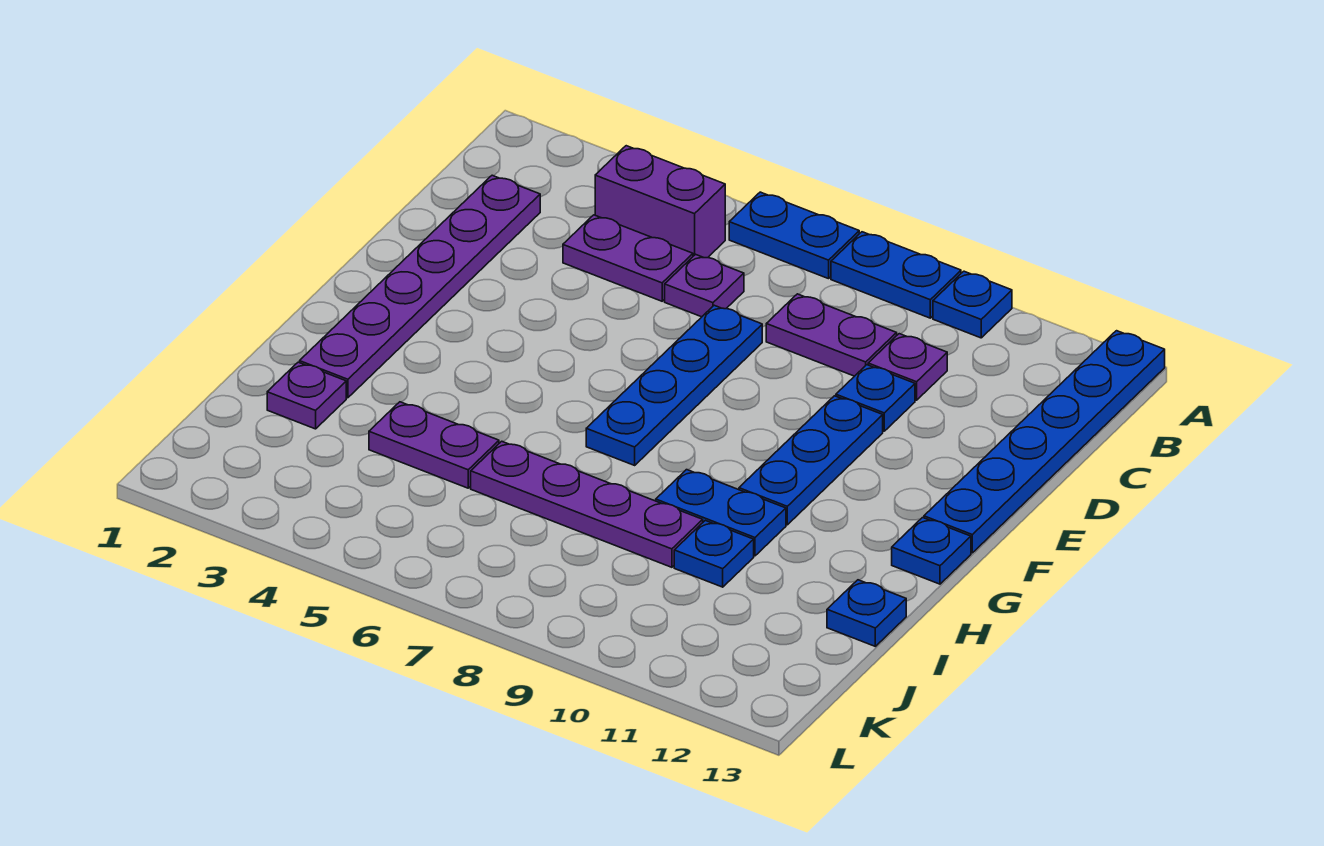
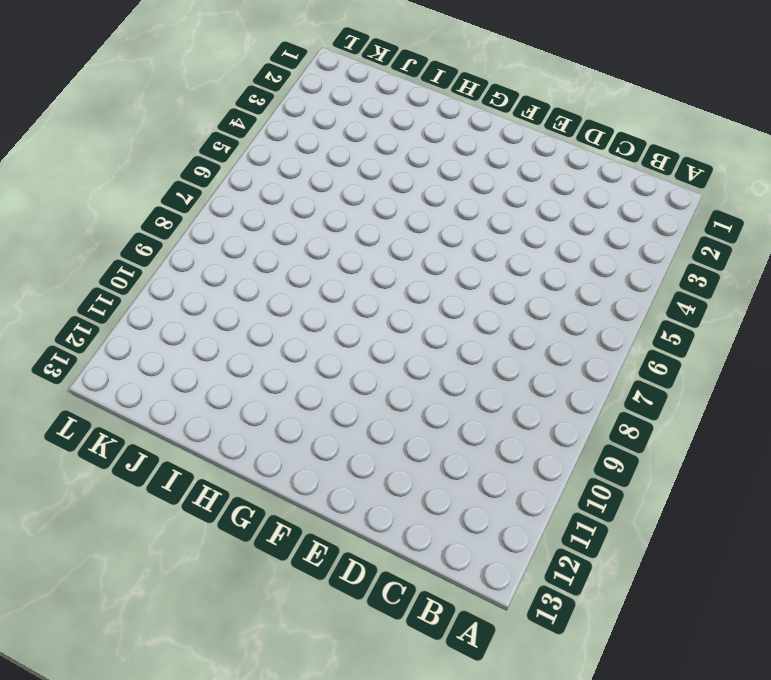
none -> blue 1x2 plate [729,192,859,279]
none -> blue 1x2 plate [831,232,961,318]
none -> blue 1x1 plate [933,271,1012,338]

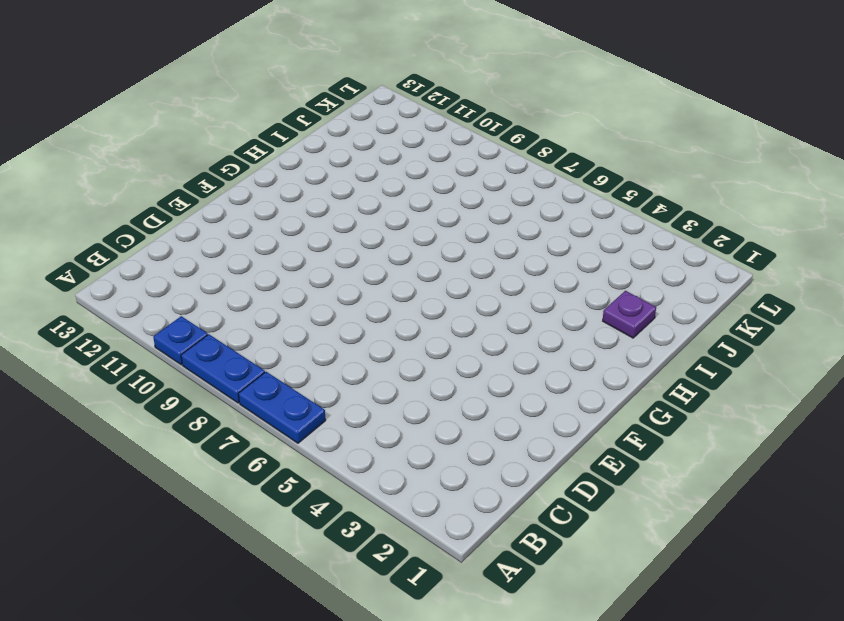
none -> blue 1x6 plate [924,331,1165,553]
none -> purple 1x2 brick [595,146,725,258]
none -> purple 1x6 plate [299,175,540,398]

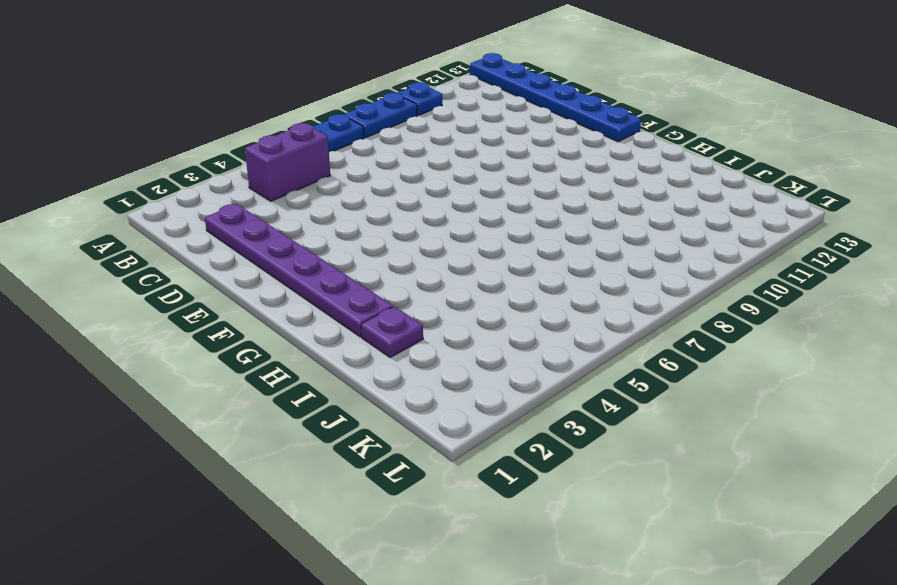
none -> purple 1x2 plate [563,215,693,301]
none -> purple 1x1 plate [665,254,744,317]
none -> purple 1x2 plate [766,294,897,376]

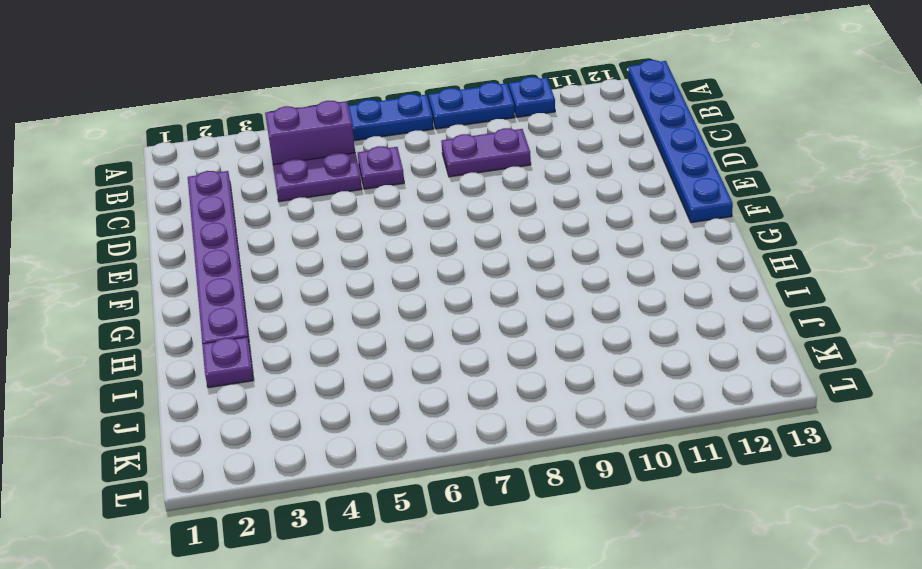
none -> purple 1x1 plate [868,334,947,400]
none -> blue 1x4 plate [586,305,762,465]
none -> blue 1x1 plate [836,365,915,431]

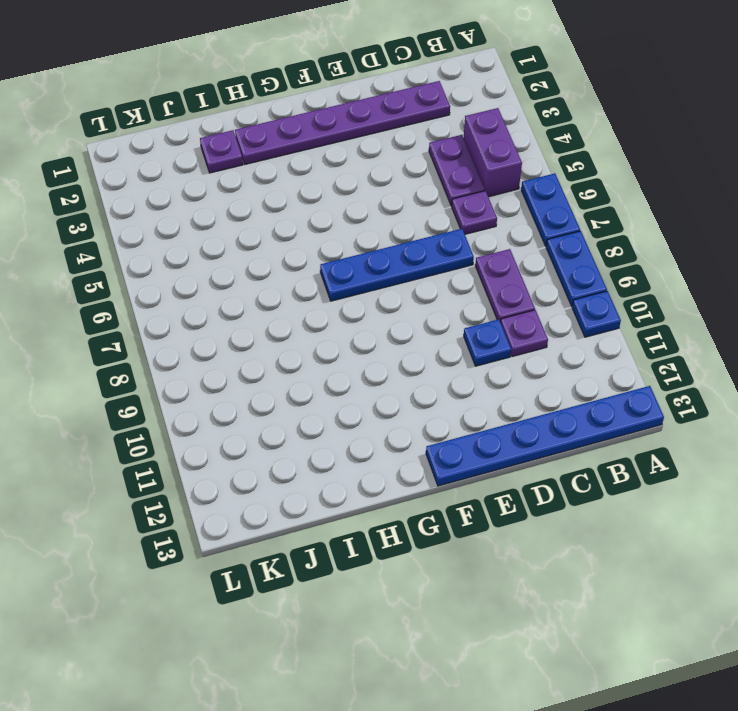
none -> blue 1x3 plate [739,396,883,525]
none -> blue 1x1 plate [892,518,971,584]
none -> blue 1x2 plate [656,470,786,556]

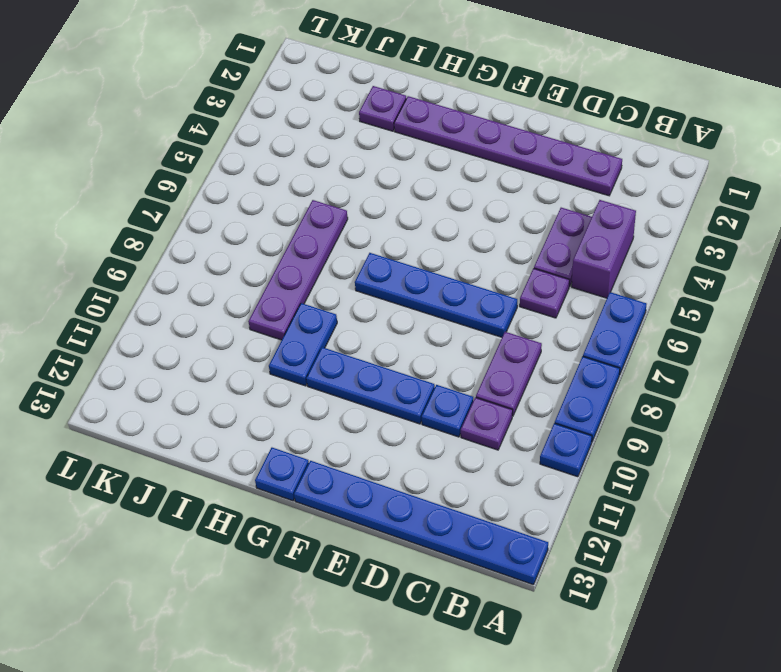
none -> purple 1x2 plate [369,402,499,488]
none -> blue 1x1 plate [674,520,754,587]
none -> blue 1x1 plate [827,580,906,646]

